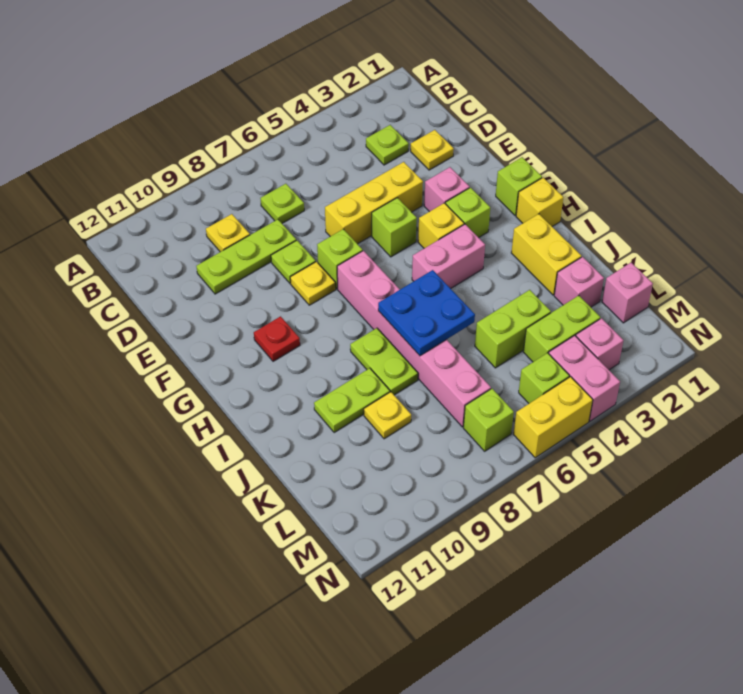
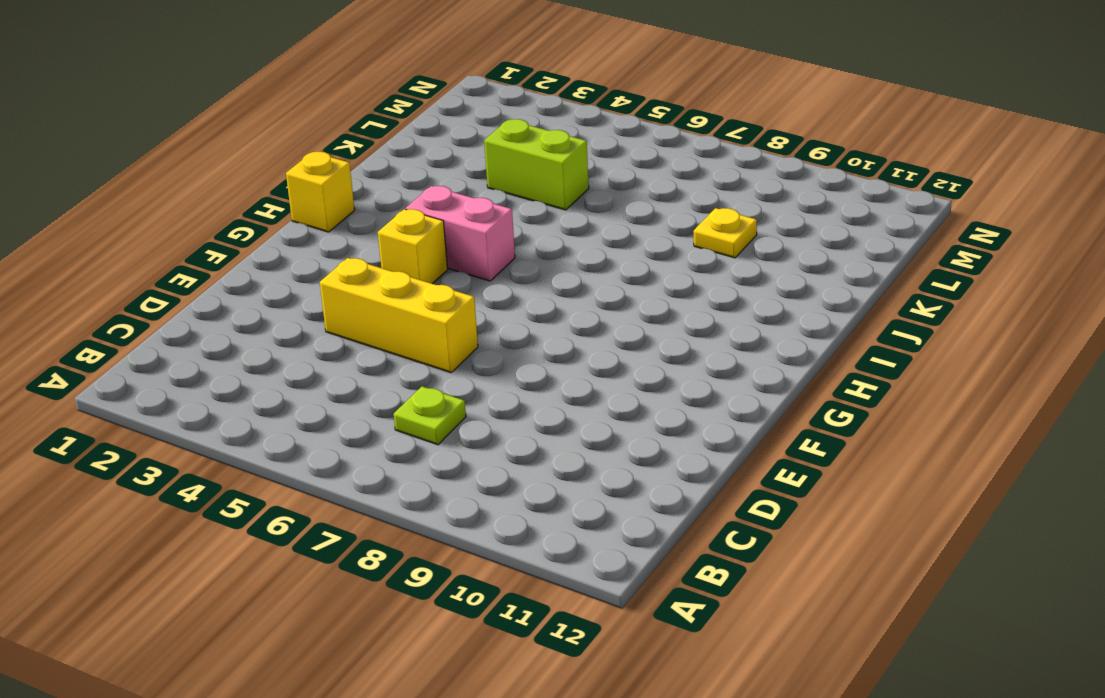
none -> lime 1x1 plate [366,125,409,165]
none -> yellow 1x1 plate [206,214,250,252]
none -> yellow 1x1 plate [411,130,454,170]
none -> lime 1x3 plate [196,219,296,294]

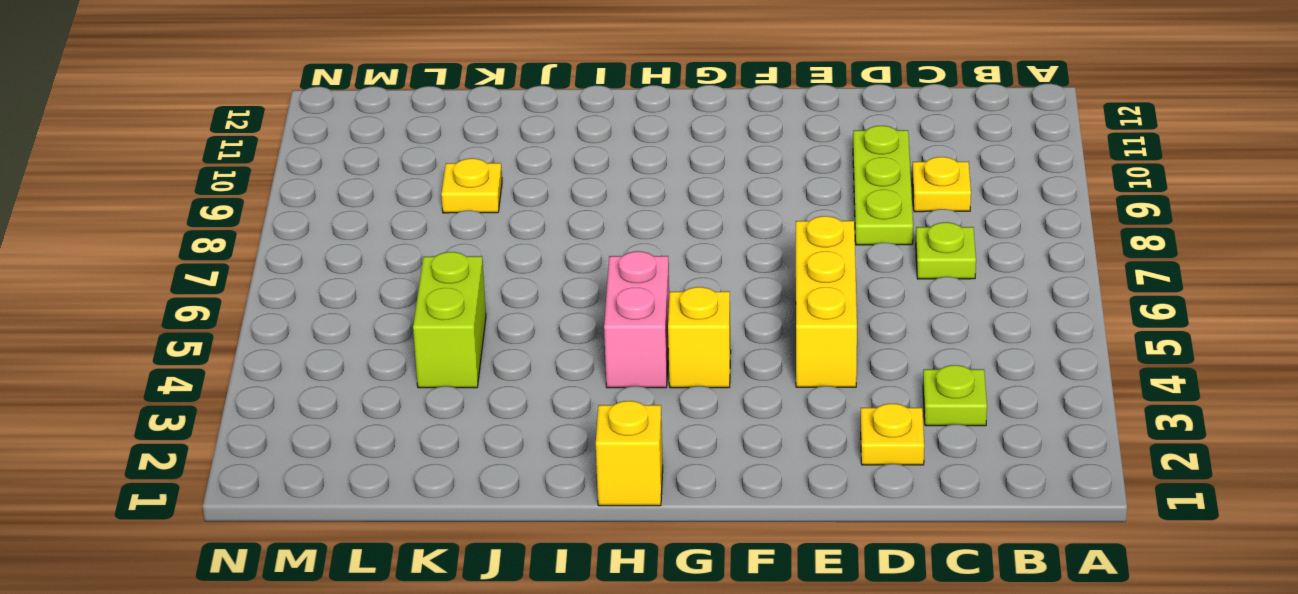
none -> lime 1x1 plate [271,240,316,283]
none -> pink 1x1 brick [424,167,470,212]
none -> lime 1x1 brick [372,198,417,257]
none -> lime 1x1 brick [317,229,363,289]

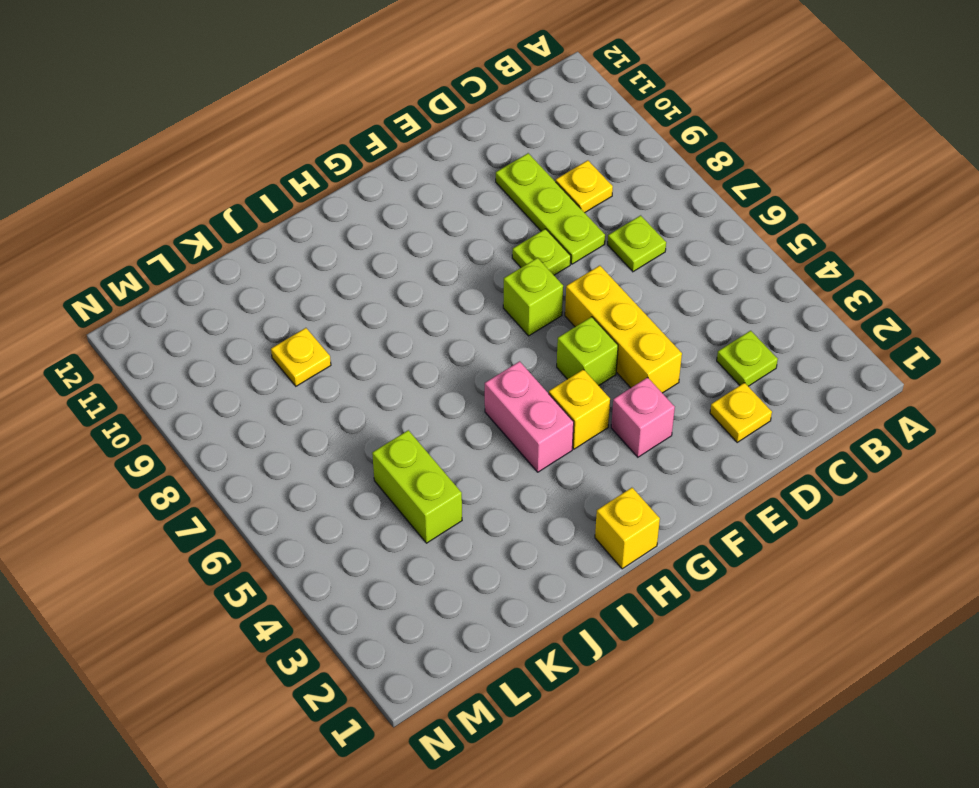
none -> yellow 1x1 plate [290,262,336,305]
none -> lime 1x1 brick [496,157,542,216]
none -> lime 1x1 brick [446,188,490,238]
none -> pink 1x6 brick [337,251,491,427]

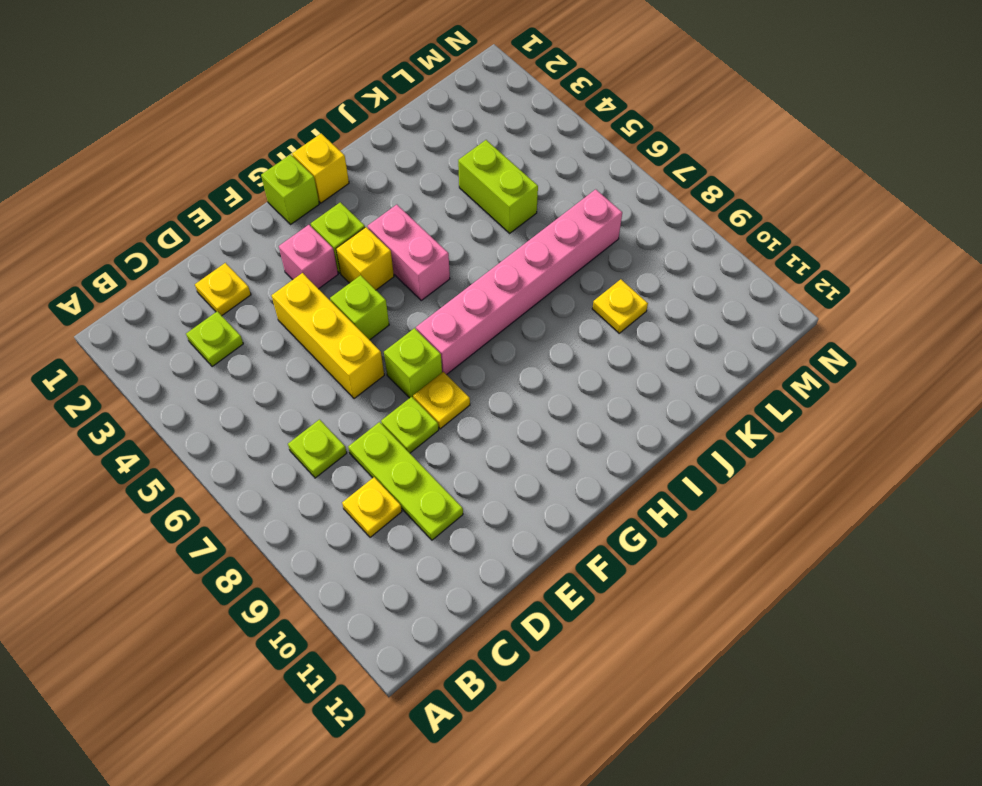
none -> red 1x1 plate [254,316,300,361]
none -> yellow 1x2 brick [511,214,581,295]
none -> lime 1x2 plate [350,328,418,395]
none -> lime 1x2 plate [314,368,390,432]

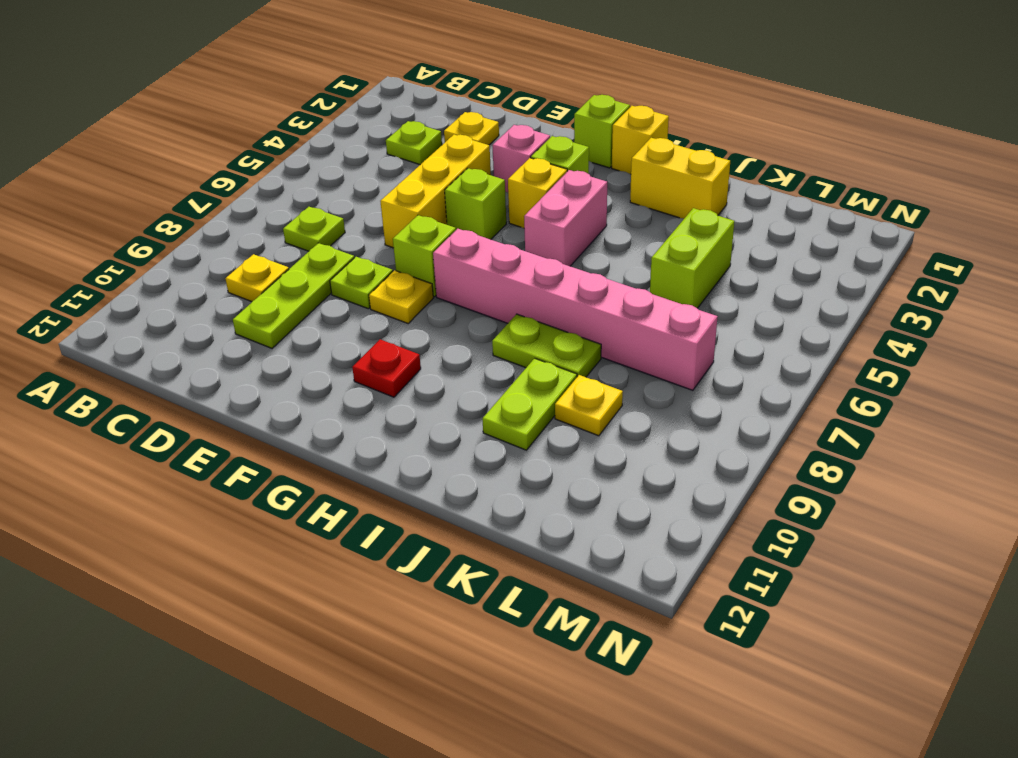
none -> pink 1x1 brick [554,257,604,307]
none -> pink 1x1 brick [602,263,653,323]
none -> lime 1x2 brick [523,296,600,362]
none -> pink 1x1 brick [576,318,623,370]

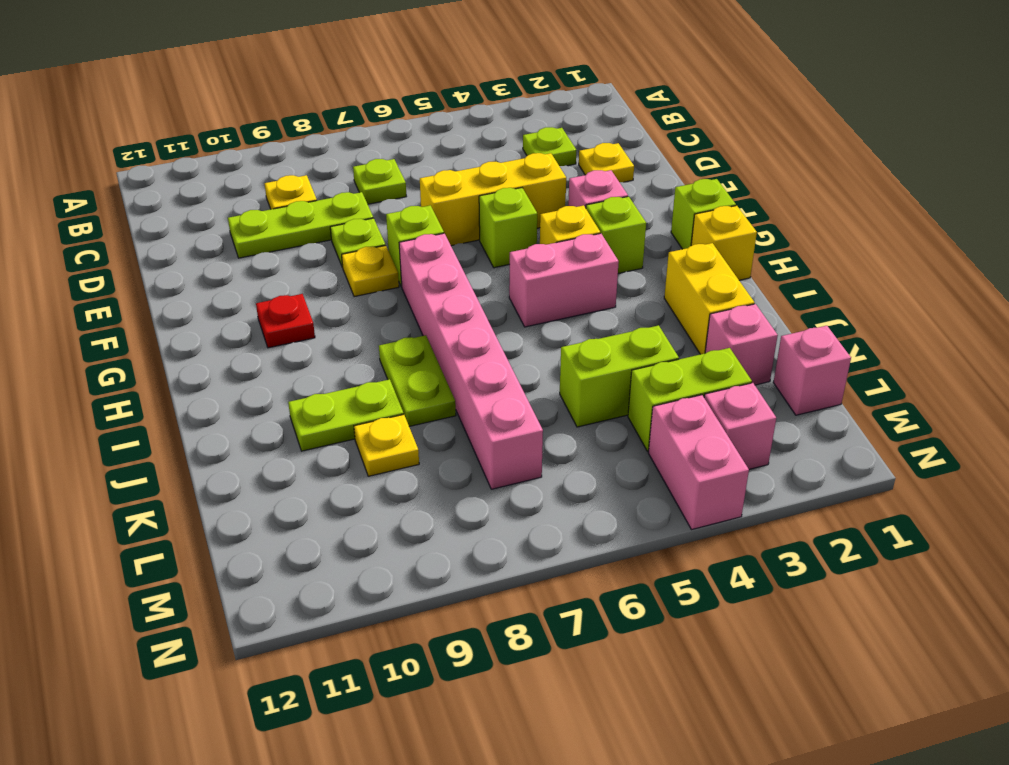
none -> lime 1x1 brick [519,353,569,403]
none -> lime 1x1 brick [463,389,514,451]
none -> yellow 1x2 brick [514,377,593,458]
none -> blue 2x2 plate [378,270,475,356]

